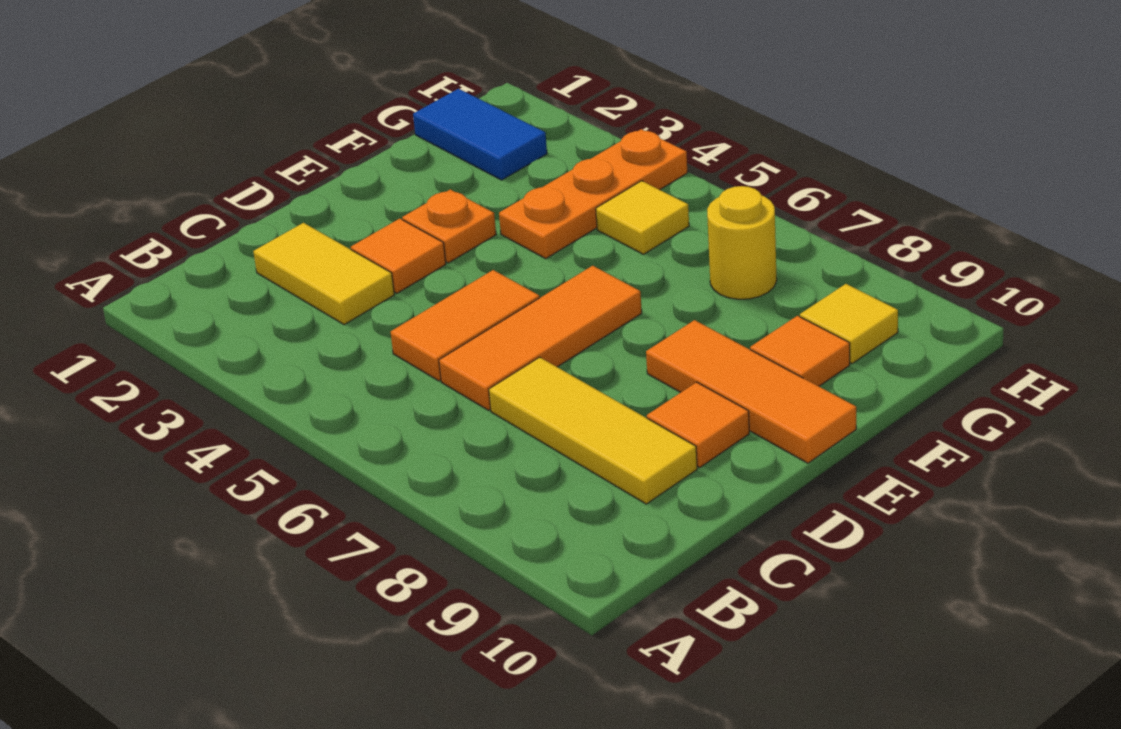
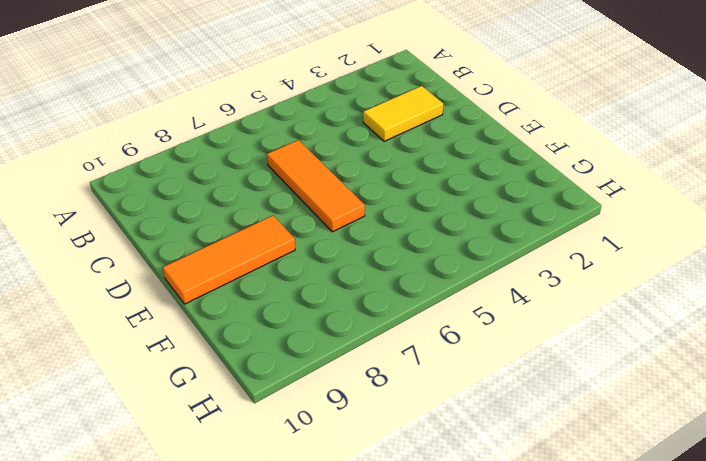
none -> orange 1x2 tile [391,270,540,381]
none -> yellow 1x3 tile [489,357,697,504]
none -> orange 1x1 tile [351,219,446,293]

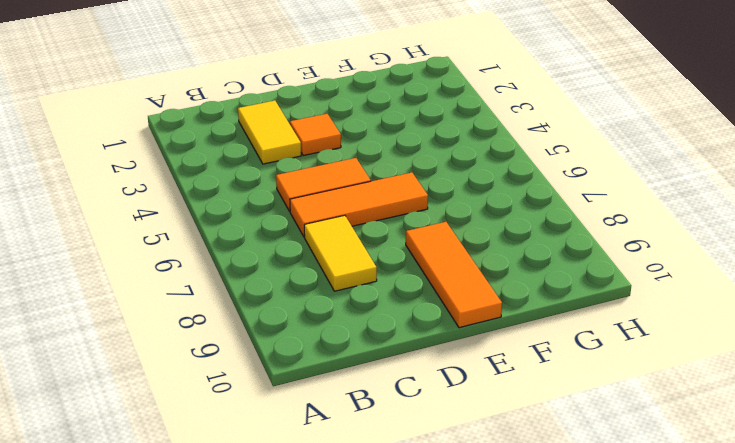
yellow 1x2 tile [304,215,377,291] -> yellow 1x3 tile [489,357,697,504]
none -> orange 1x1 tile [647,382,749,467]
none -> orange 1x1 plate [402,189,496,263]
none -> orange 1x3 plate [499,129,687,259]

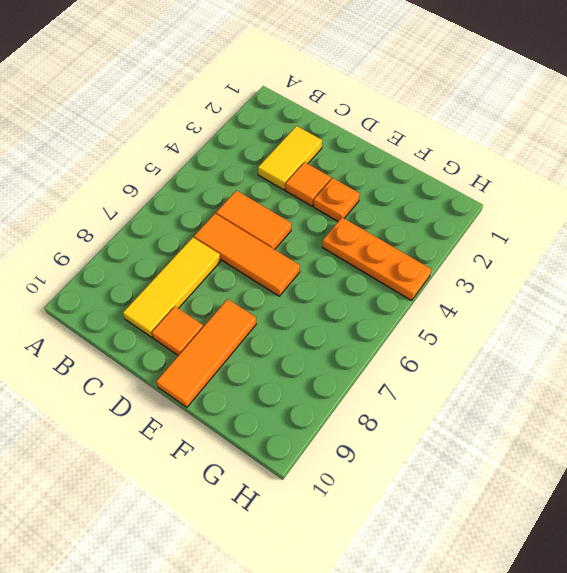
none -> orange 1x1 tile [750,316,850,386]
none -> blue 1x2 tile [413,89,547,180]
none -> yellow 1x1 tile [596,181,689,254]

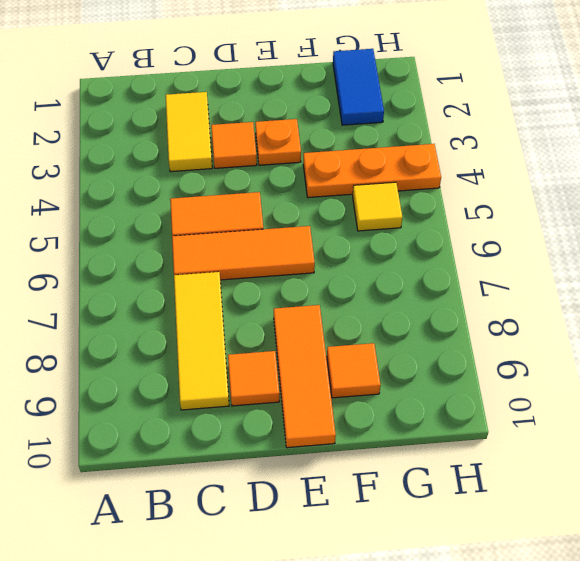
none -> yellow 1x1 round brick [707,186,777,299]
none -> yellow 1x1 tile [800,284,898,364]

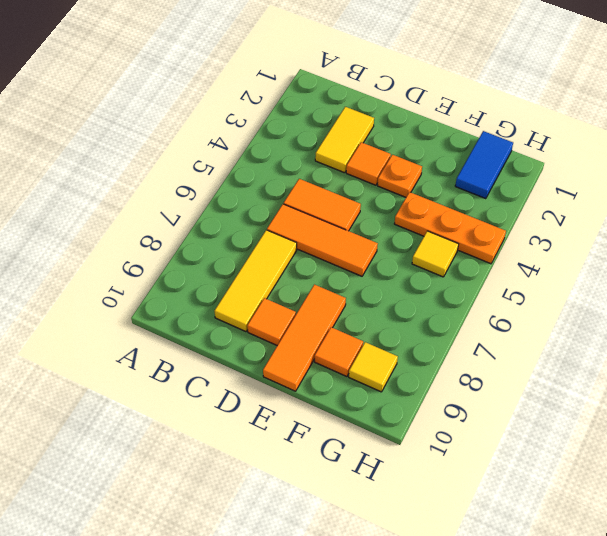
none -> yellow 1x1 round brick [707,186,777,299]

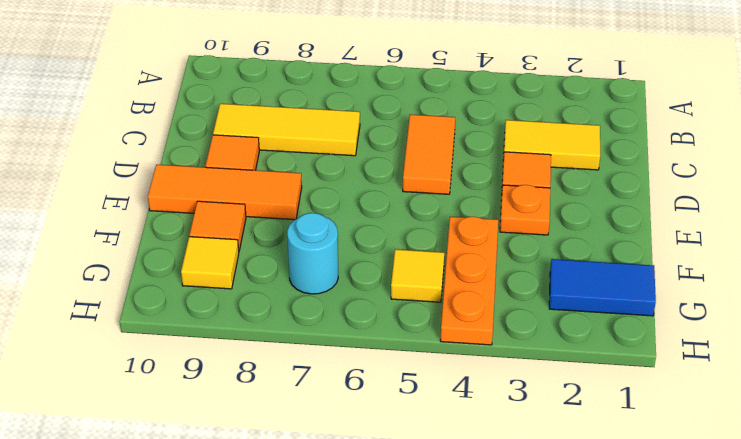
cyan 1x1 round brick [287,213,338,294] -> yellow 1x1 round brick [707,186,777,299]
none -> orange 1x3 tile [439,266,642,410]

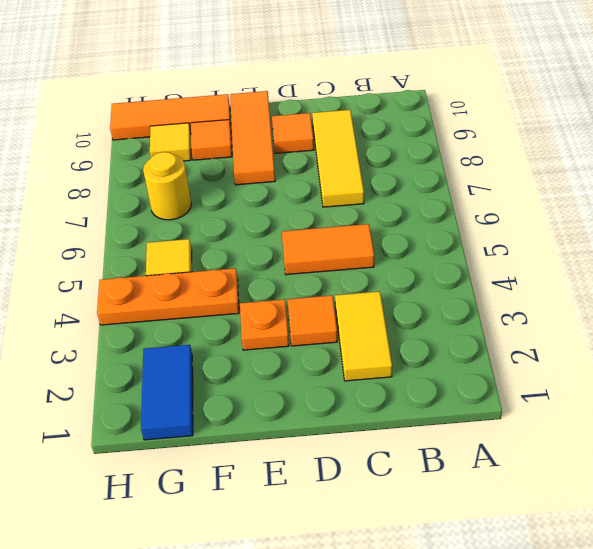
orange 1x3 tile [110,94,231,140] -> orange 1x3 tile moved to [439,266,642,410]

